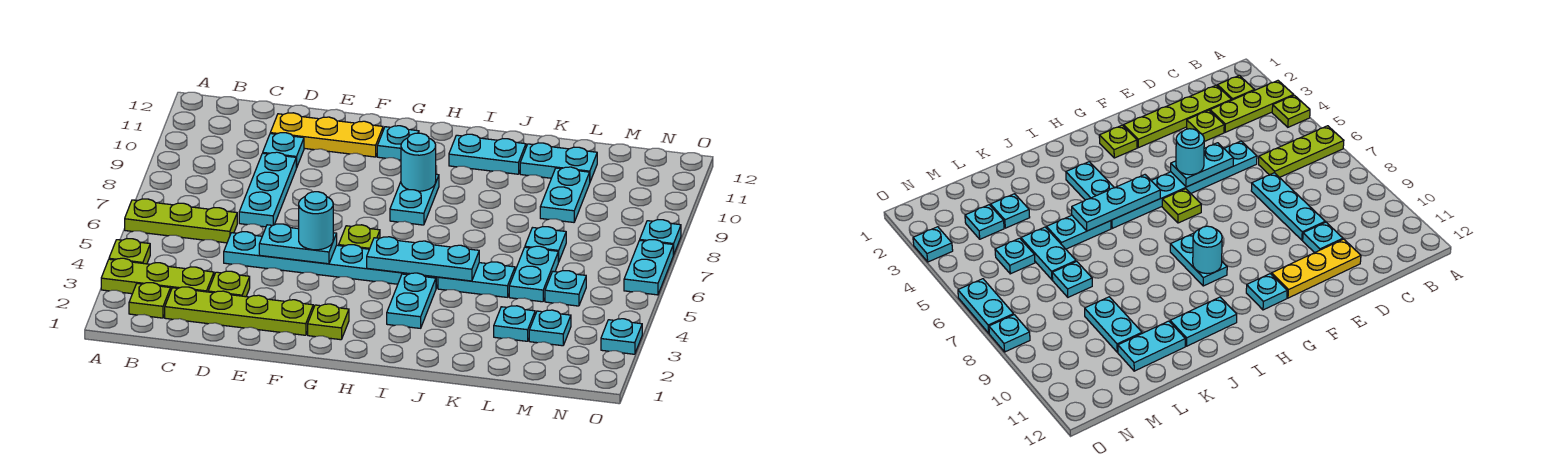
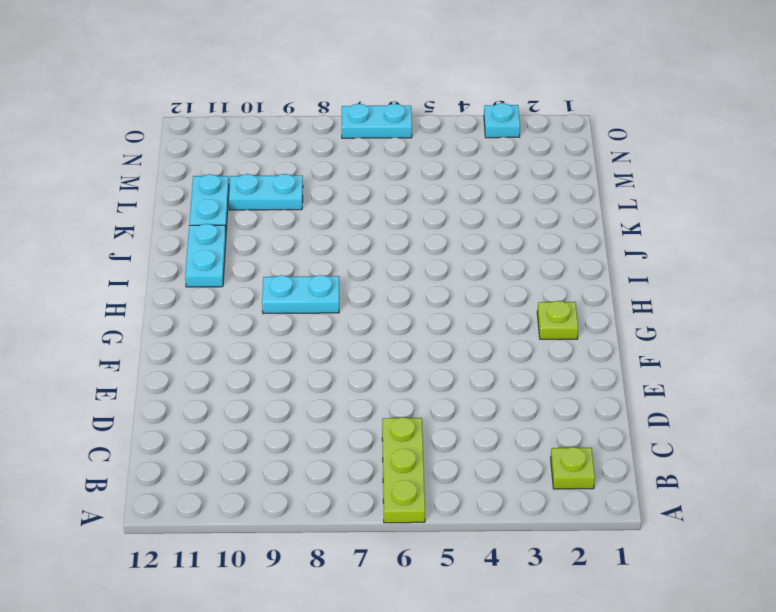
none -> lime 1x3 plate [101,258,214,294]
none -> lime 1x1 plate [109,239,150,264]
none -> lime 1x4 plate [165,287,313,335]
none -> lime 1x1 plate [208,271,250,297]

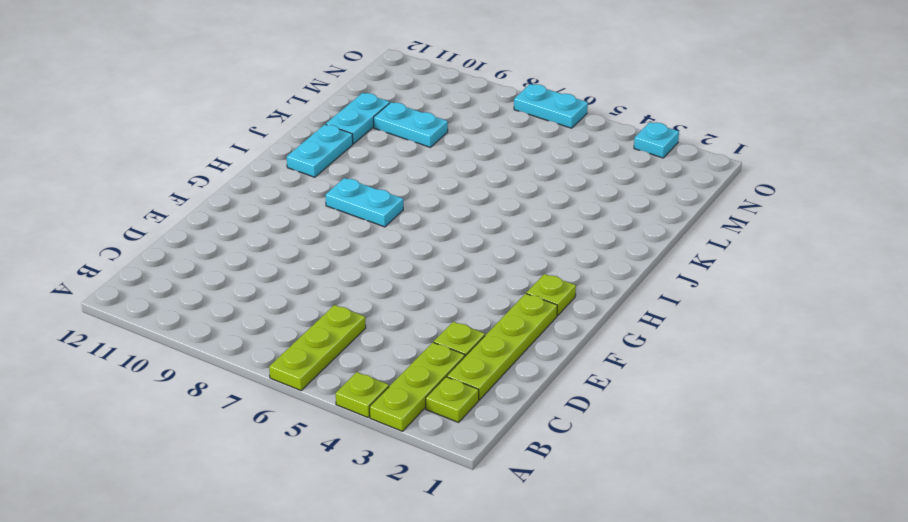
none -> cyan 1x6 plate [224,232,438,288]
none -> cyan 1x3 plate [239,152,296,227]
none -> cyan 1x1 plate [263,133,304,168]
none -> yellow 1x3 plate [270,113,383,157]

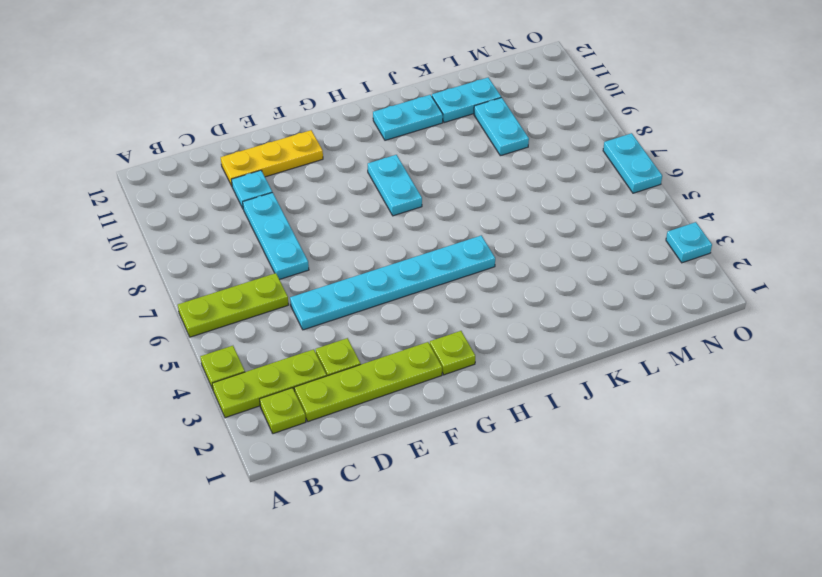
none -> lime 1x1 plate [339,225,380,249]
none -> cyan 1x1 plate [377,126,419,160]
none -> cyan 1x2 plate [387,273,436,328]
none -> cyan 1x2 plate [438,262,515,297]

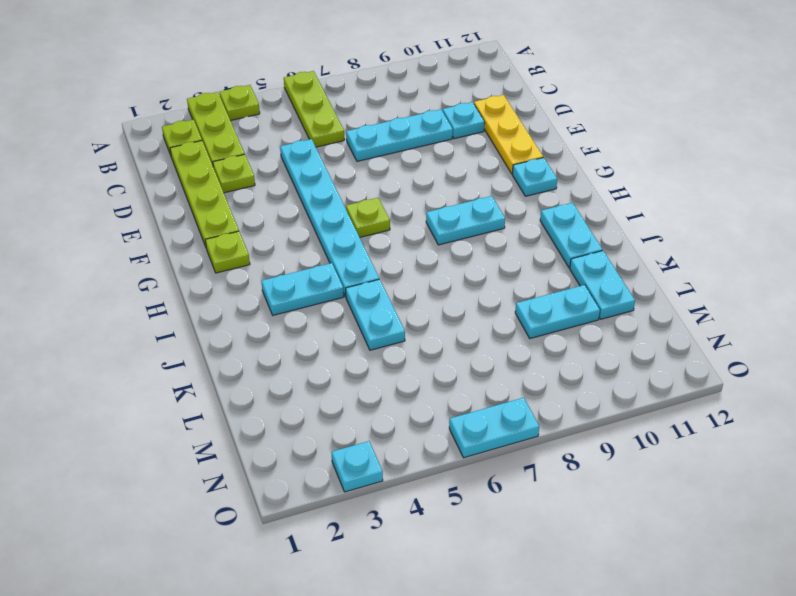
none -> cyan 1x1 plate [494,306,535,341]
none -> cyan 1x2 plate [509,246,558,302]
none -> cyan 1x1 plate [525,227,566,262]
none -> cyan 1x1 plate [529,310,571,346]

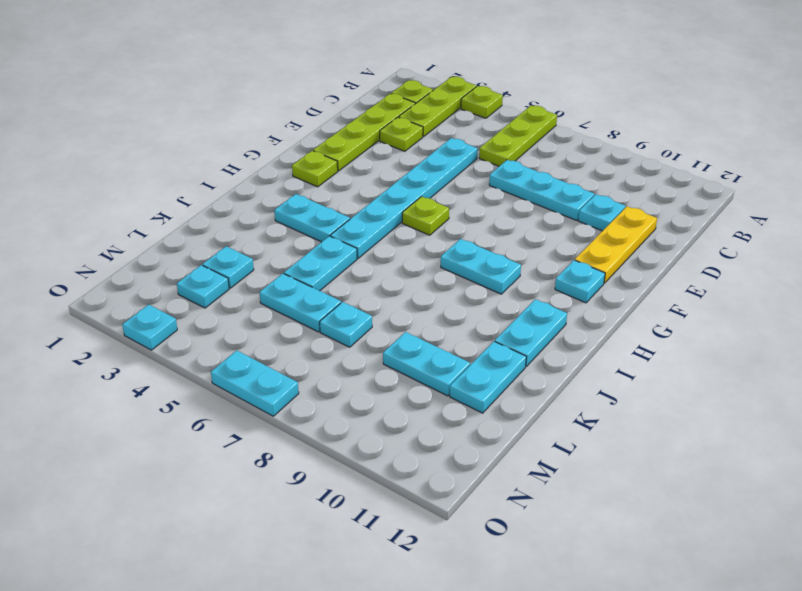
none -> cyan 1x1 plate [545,271,586,306]
none -> cyan 1x1 plate [640,219,681,255]
none -> cyan 1x2 plate [259,224,337,264]
none -> cyan 1x3 plate [367,237,479,281]

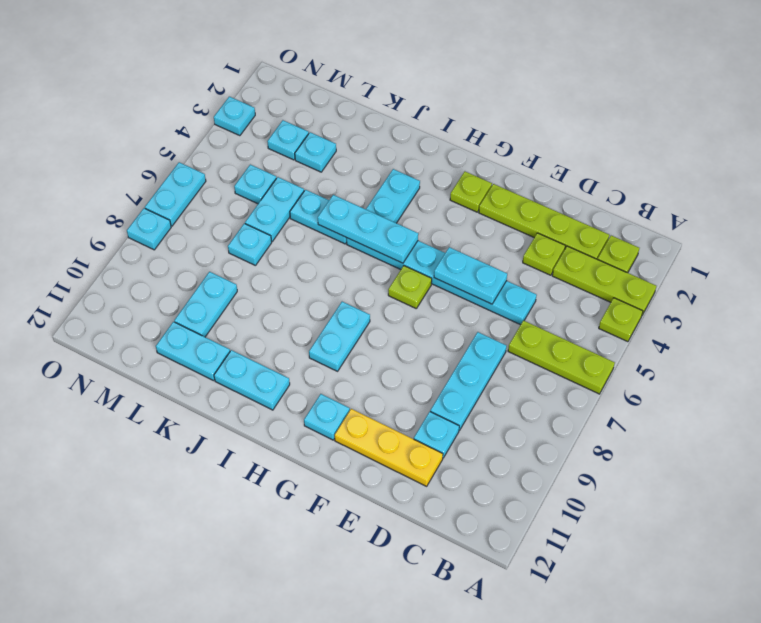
none -> cyan 1x1 round brick [401,133,436,191]
none -> cyan 1x1 round brick [299,192,333,250]

